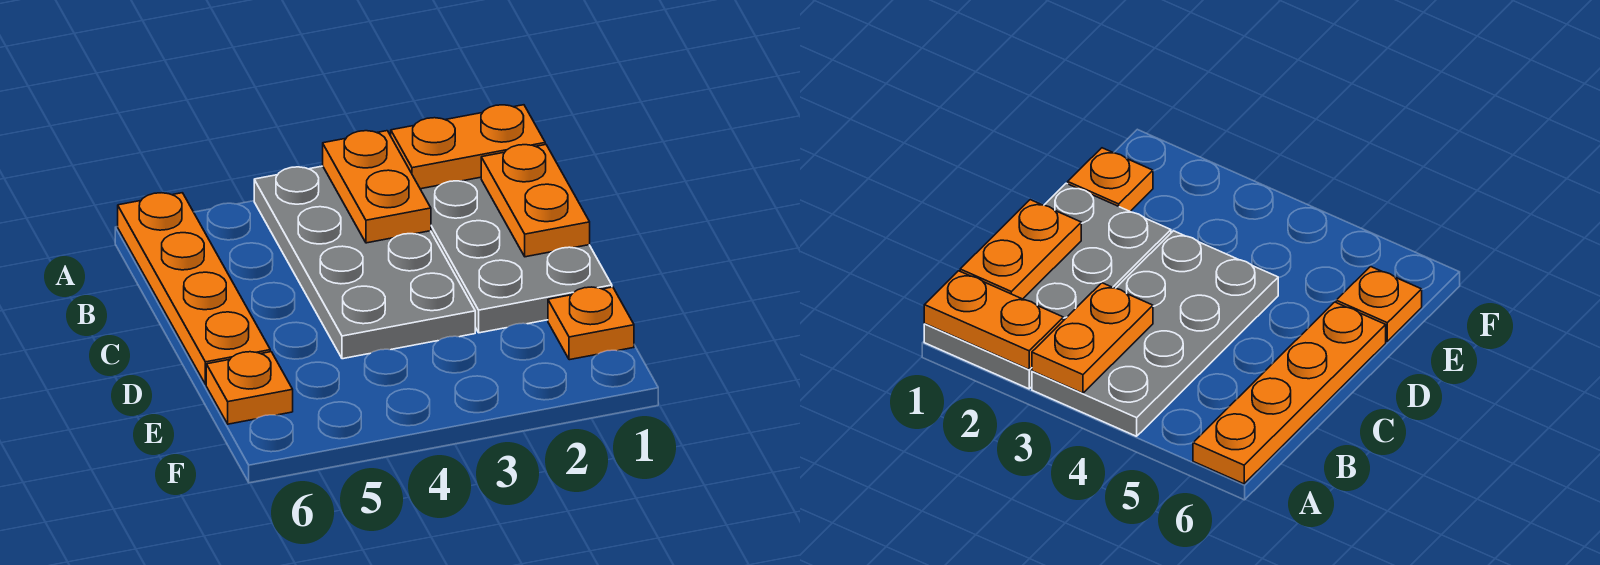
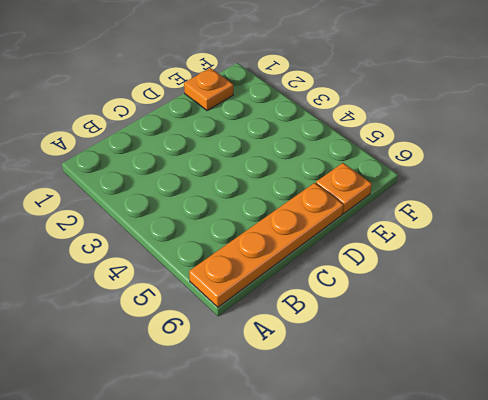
none -> grey 2x4 plate [420,177,612,333]
none -> grey 2x4 plate [254,166,475,359]

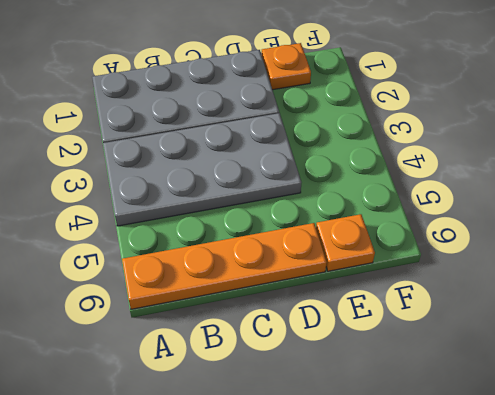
none -> orange 1x2 plate [391,105,545,189]
none -> orange 1x2 plate [323,131,431,243]

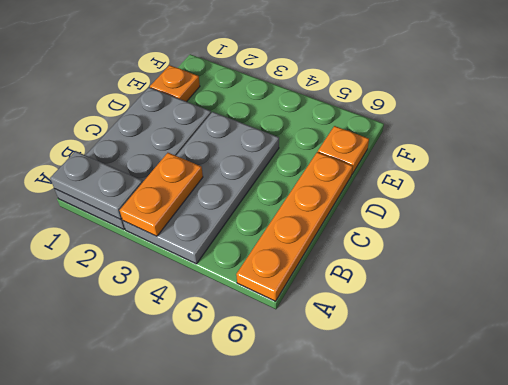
grey 1x2 plate [50,151,143,219] -> orange 1x2 plate [391,105,545,189]
none -> orange 1x2 plate [481,145,590,257]

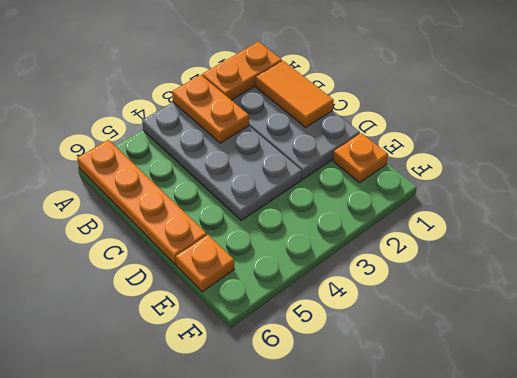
orange 1x2 tile [256,61,334,127] -> orange 1x2 plate [481,145,590,257]

